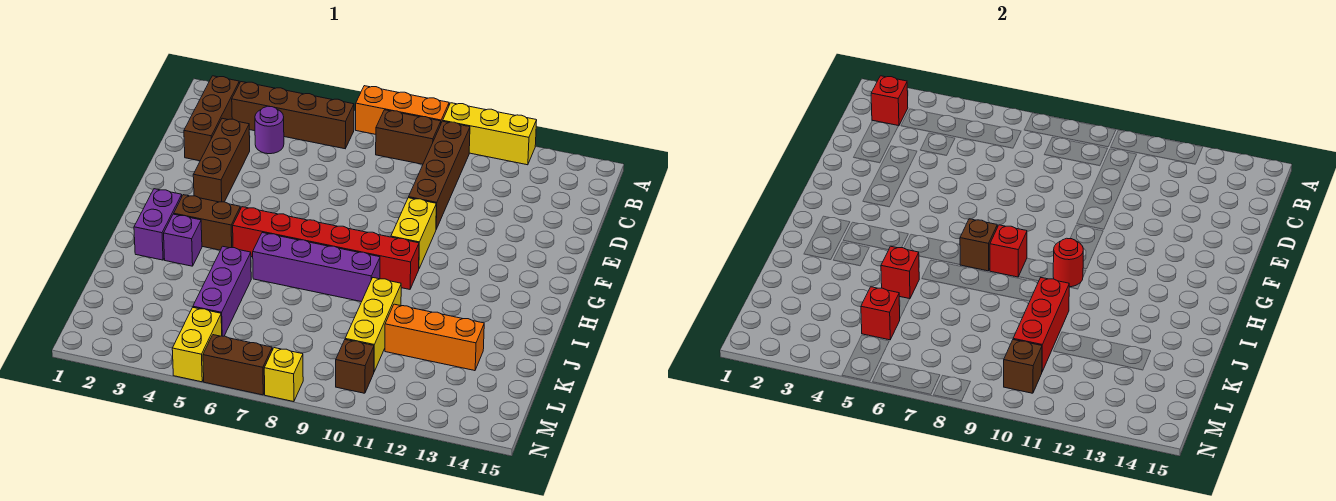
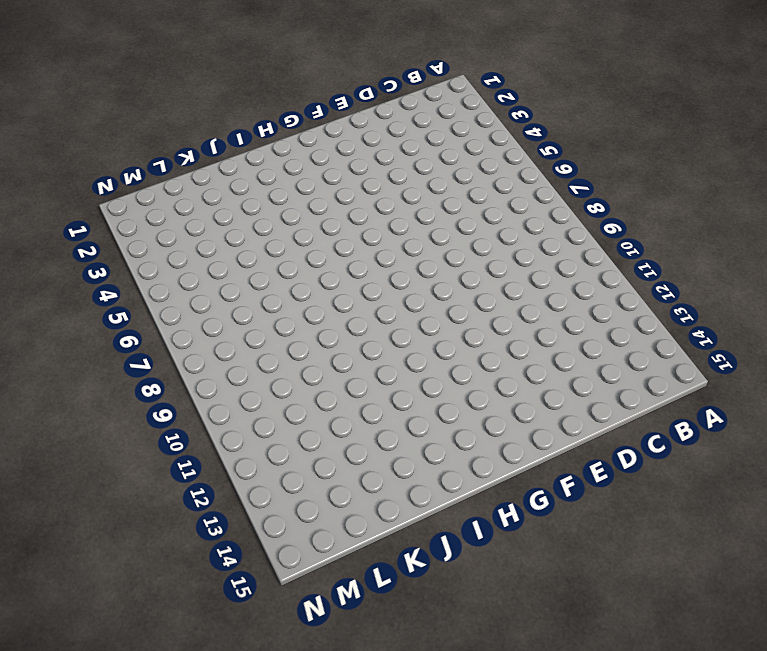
none -> orange 1x3 brick [356,86,449,134]
none -> yellow 1x3 brick [443,103,537,165]
none -> brown 1x3 brick [184,76,239,161]

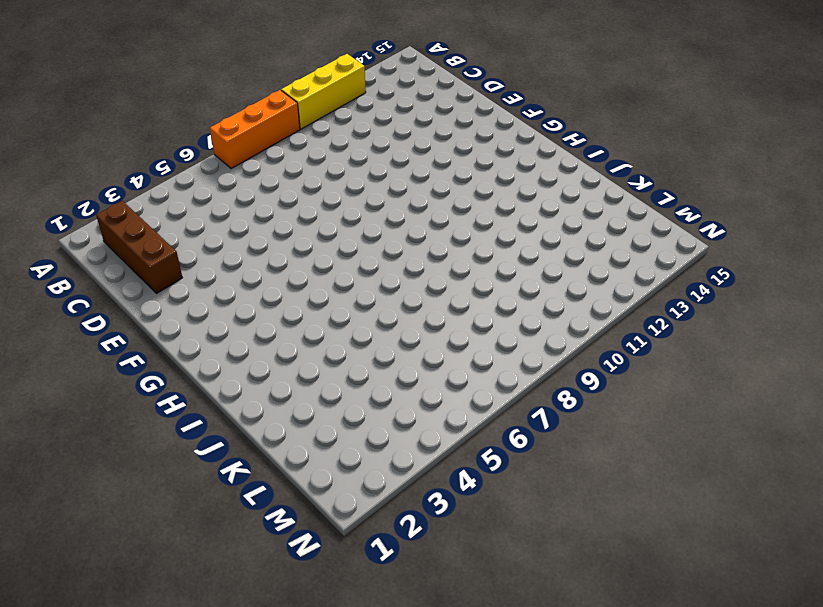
none -> brown 1x4 brick [232,82,354,149]
none -> brown 1x2 brick [376,110,441,164]
none -> brown 1x4 brick [409,121,470,229]

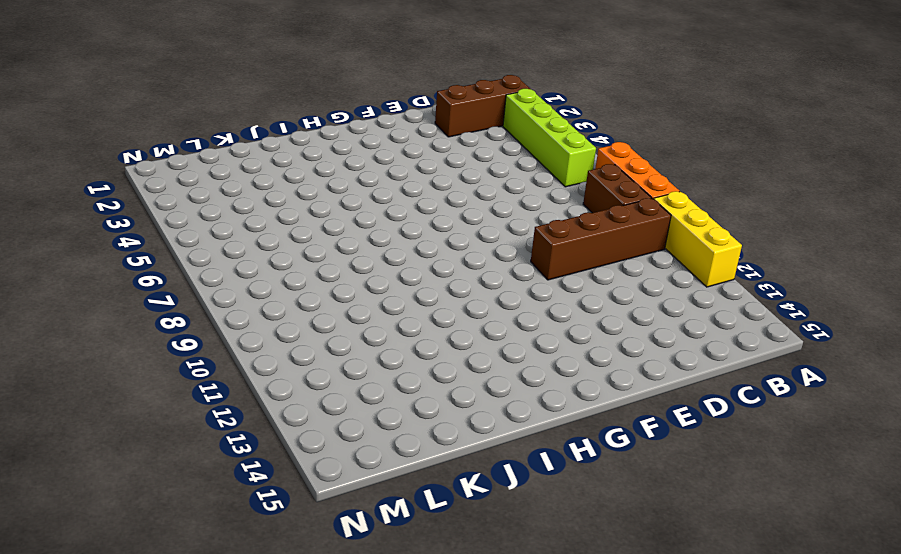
lime 1x4 brick [503,89,596,187] -> brown 1x4 brick [232,82,354,149]
none -> purple 1x1 round brick [255,106,284,154]
none -> brown 1x3 brick [193,118,250,202]
none -> yellow 1x2 brick [391,198,436,268]

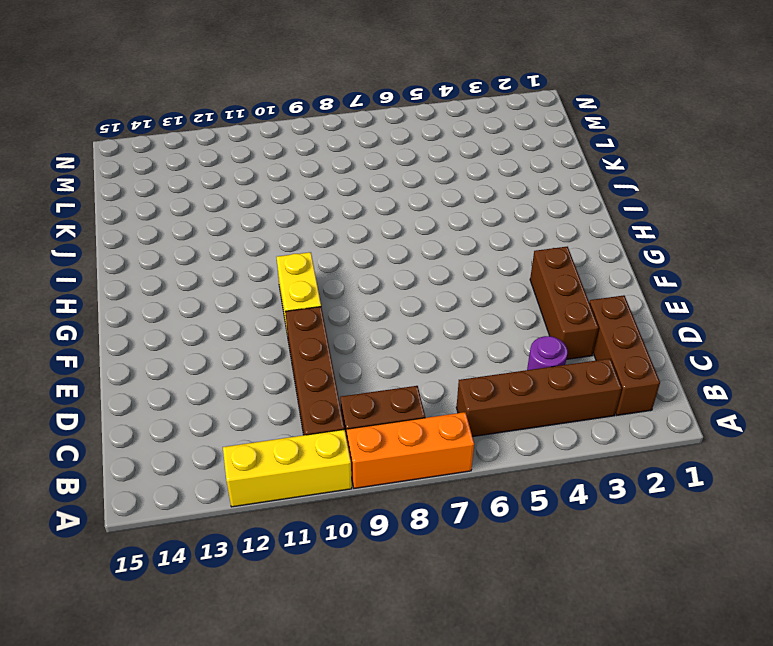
none -> purple 1x2 brick [134,189,182,260]
none -> brown 1x2 brick [174,195,240,250]
none -> red 1x6 brick [233,207,419,289]

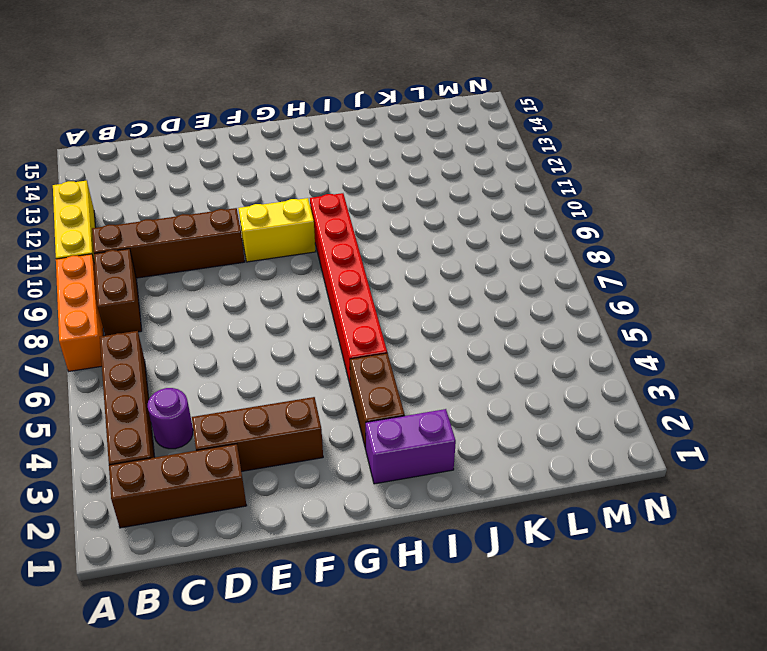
none -> purple 1x1 brick [164,214,202,266]
none -> purple 1x4 brick [253,233,380,302]
none -> purple 1x3 brick [193,246,251,336]

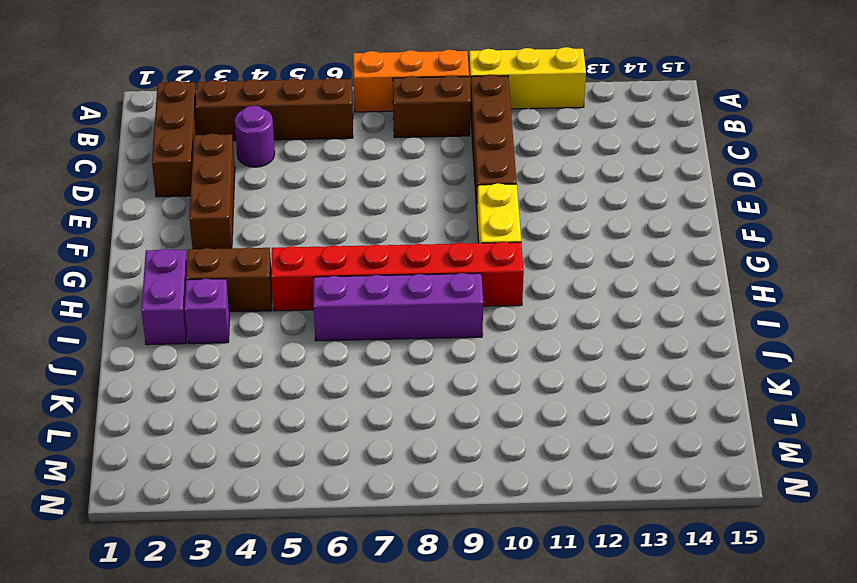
none -> purple 1x3 brick [193,246,251,336]
none -> yellow 1x3 brick [345,278,401,371]
none -> orange 1x3 brick [385,304,484,371]

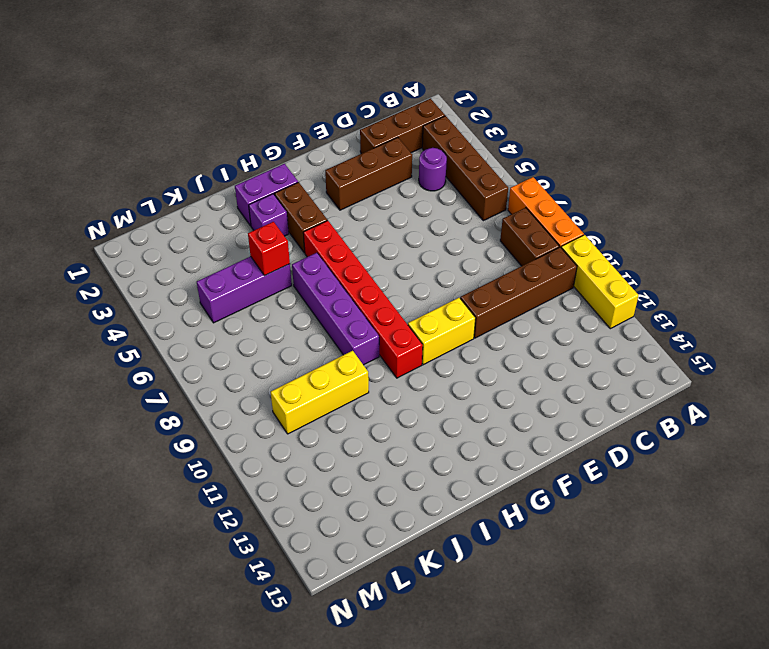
none -> orange 1x3 brick [385,304,484,371]
none -> yellow 1x2 brick [172,308,222,382]
none -> brown 1x1 brick [336,340,374,393]

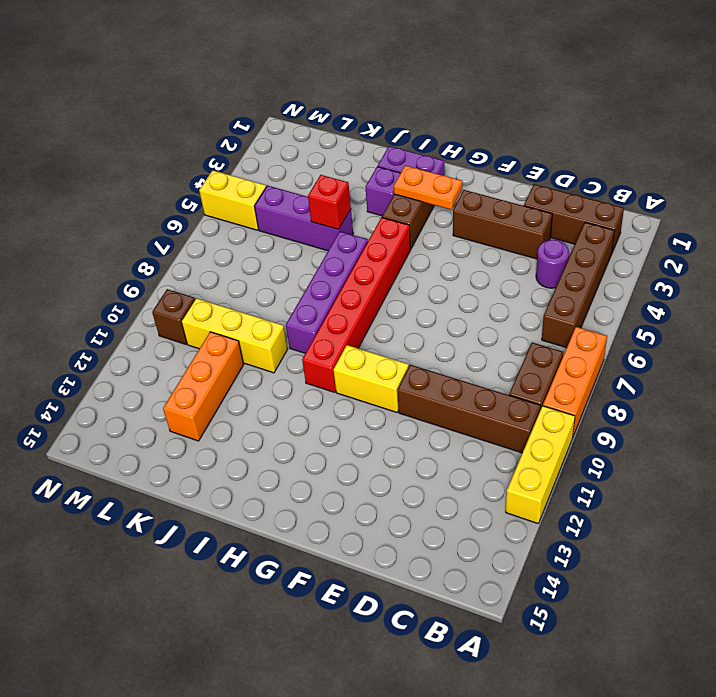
orange 1x2 plate [394,165,462,210] -> none
none -> brown 1x2 brick [203,335,272,395]
none -> yellow 1x1 brick [264,348,303,402]
none -> red 1x1 brick [871,76,908,126]

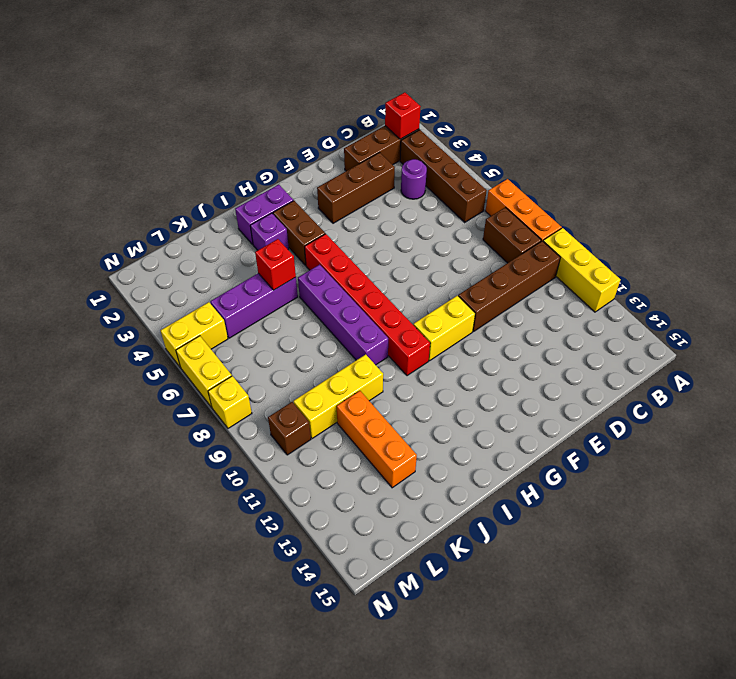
yellow 1x2 brick [176,336,232,408] -> brown 1x2 brick [203,335,272,395]
none -> brown 1x1 brick [960,219,997,271]
none -> red 1x1 brick [990,225,1027,277]
none -> red 1x1 round brick [1053,238,1083,287]

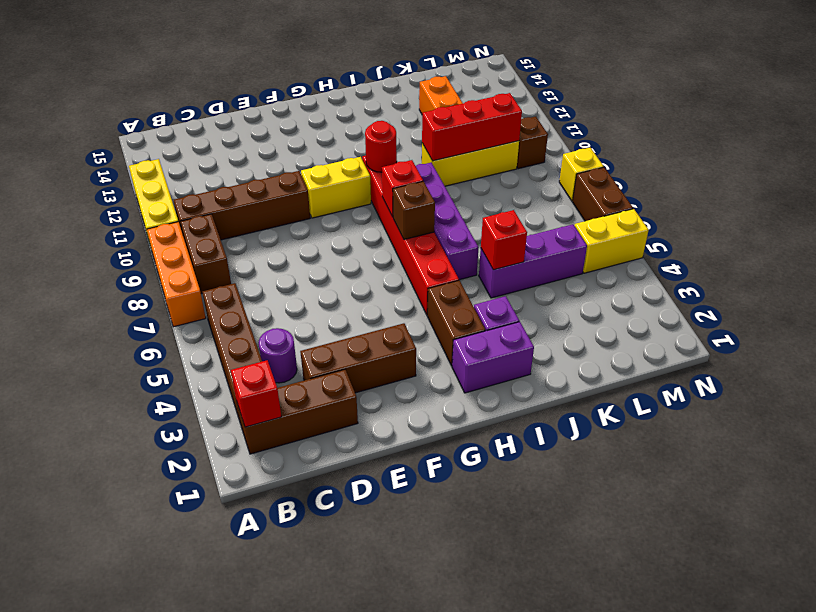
none -> red 1x1 brick [861,287,900,340]
none -> brown 1x1 brick [1004,340,1042,393]

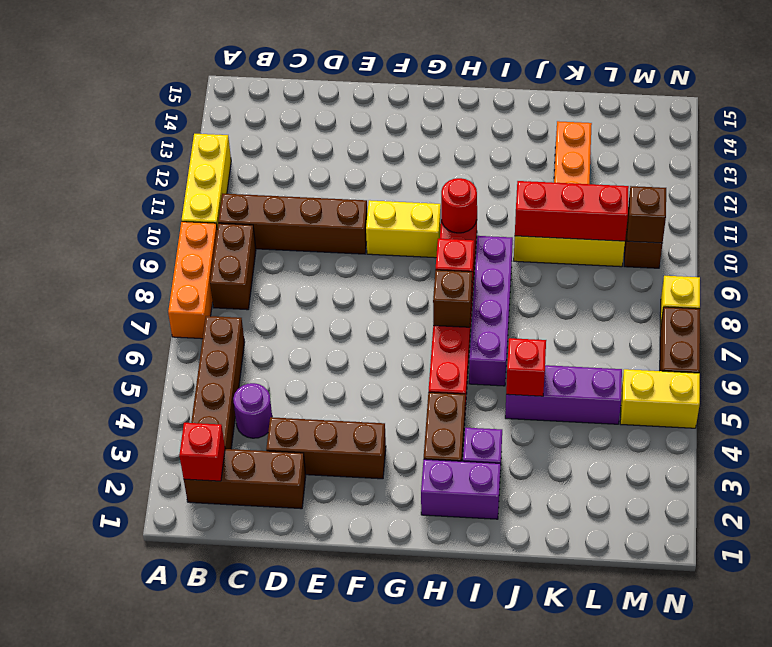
none -> red 1x1 brick [861,287,900,340]

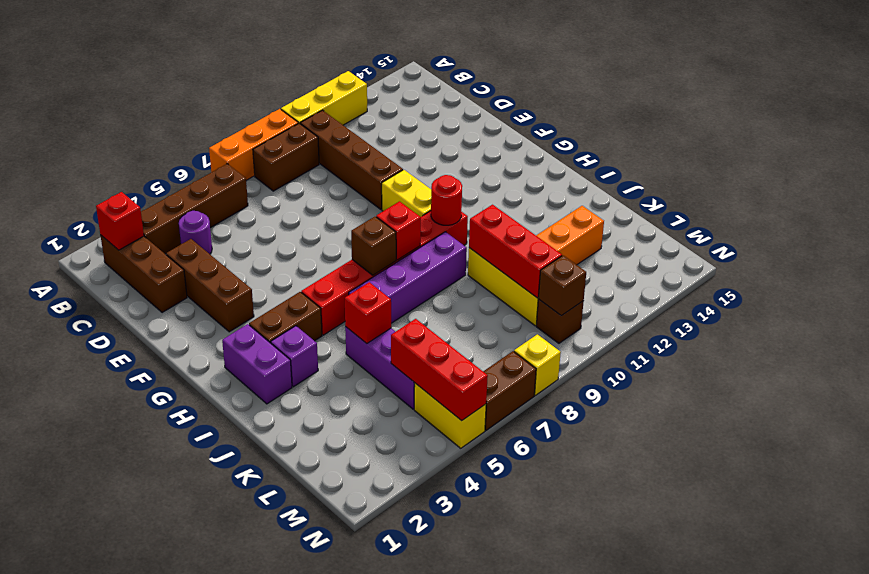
red 1x3 brick [391,319,488,421] -> red 1x1 brick [861,287,900,340]

